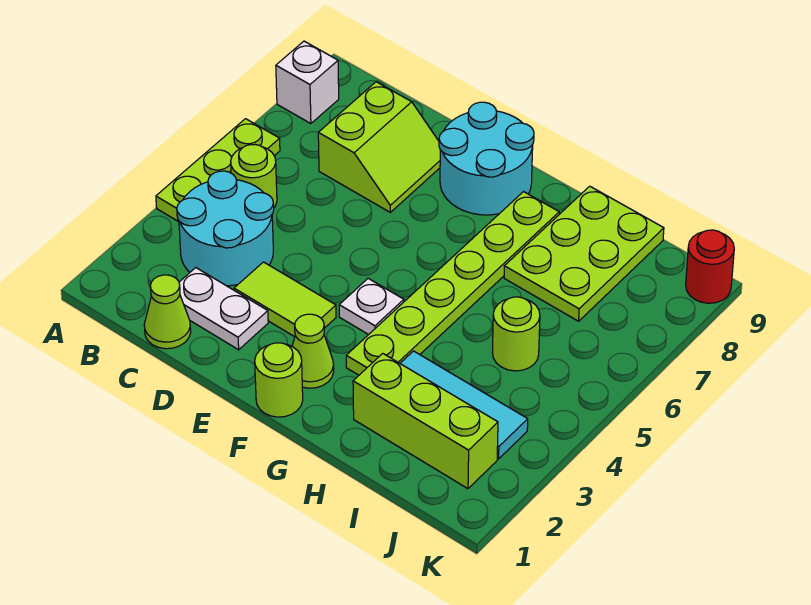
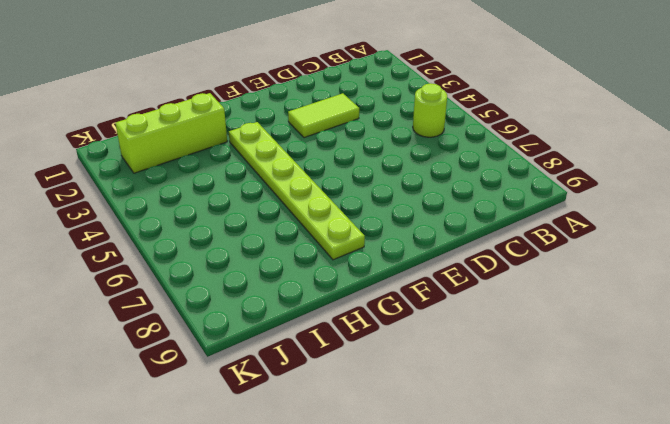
none -> lime 1x3 plate [156,119,280,222]
none -> white 1x1 brick [276,41,339,124]
none -> cyan 2x2 round brick [177,171,274,286]

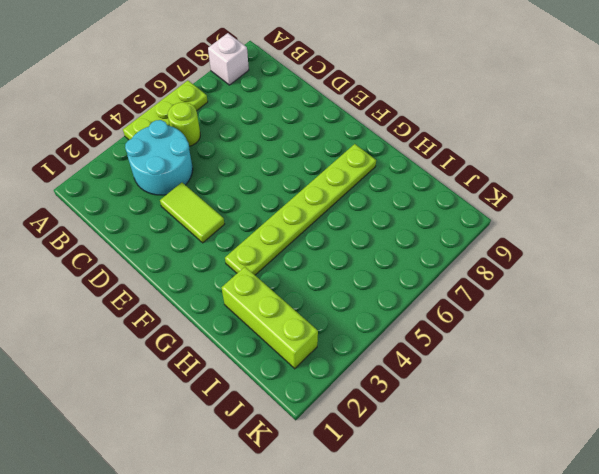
none -> lime 1x1 cone [144,275,191,349]
none -> white 1x2 plate [179,268,268,350]
none -> lime 2x2 slope [318,82,440,212]

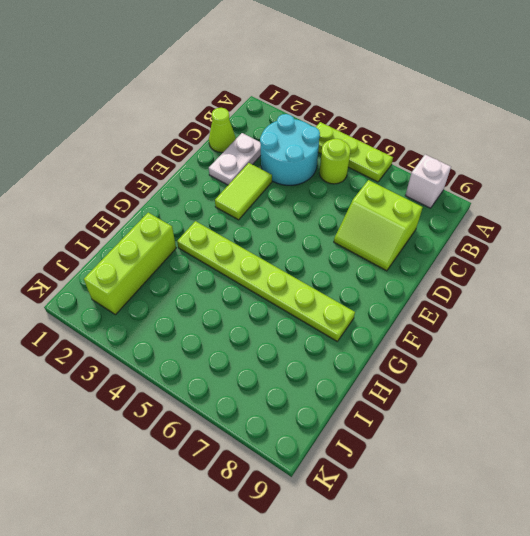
none -> cyan 2x2 round brick [439,102,534,215]
none -> lime 1x1 round brick [255,343,303,417]
none -> lime 1x1 cone [292,314,334,388]

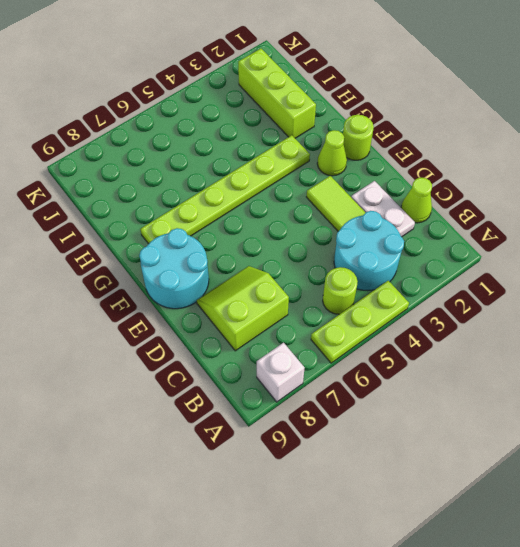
none -> white 1x1 plate [339,278,404,335]
none -> cyan 1x3 tile [400,351,528,459]
none -> lime 2x3 plate [504,186,664,321]

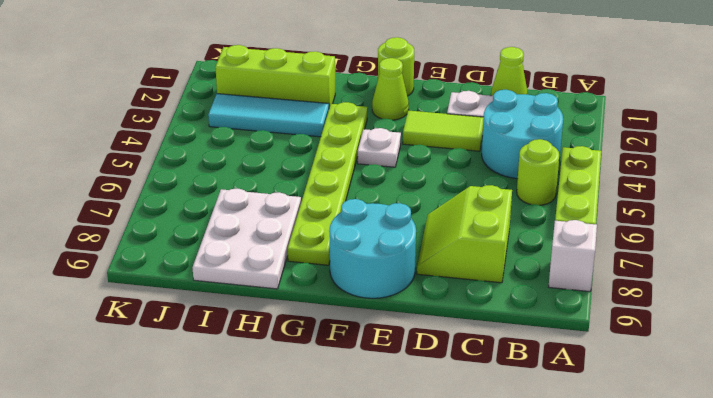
white 2x3 plate [193,189,301,289] -> lime 2x3 plate [504,186,664,321]
none -> lime 1x1 round brick [492,297,540,371]
none -> red 1x1 round brick [686,230,734,303]

